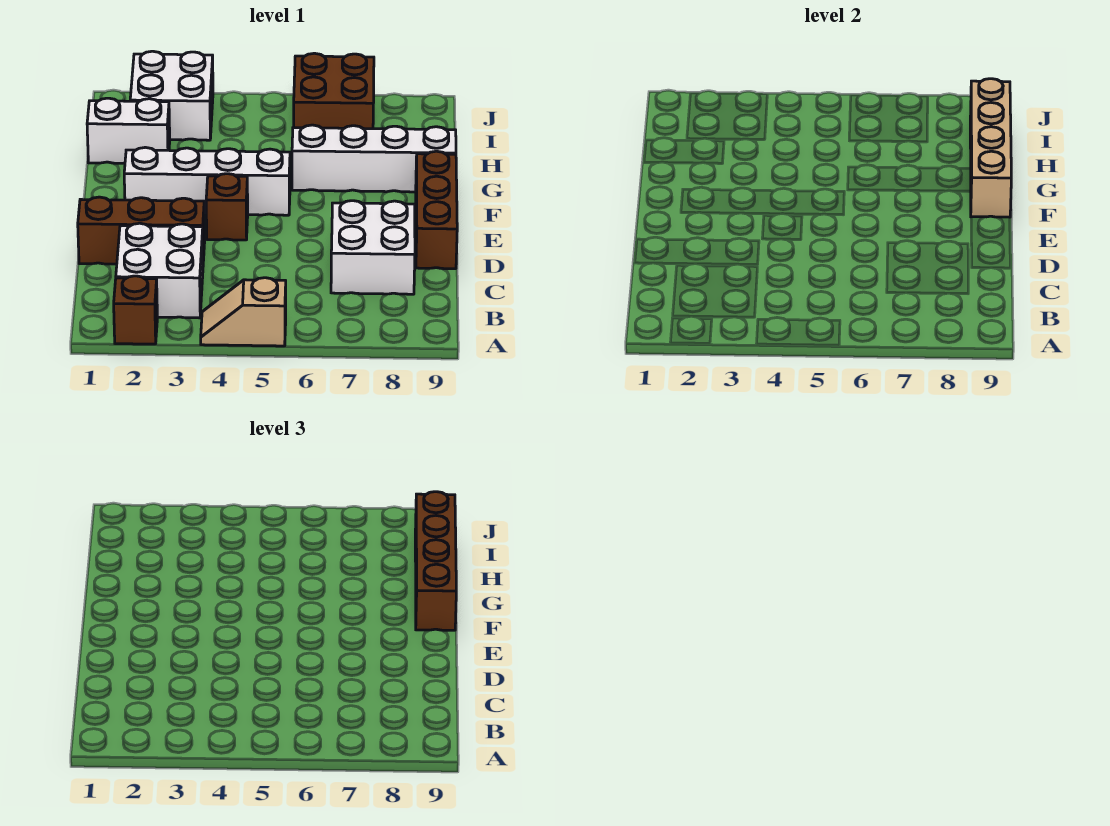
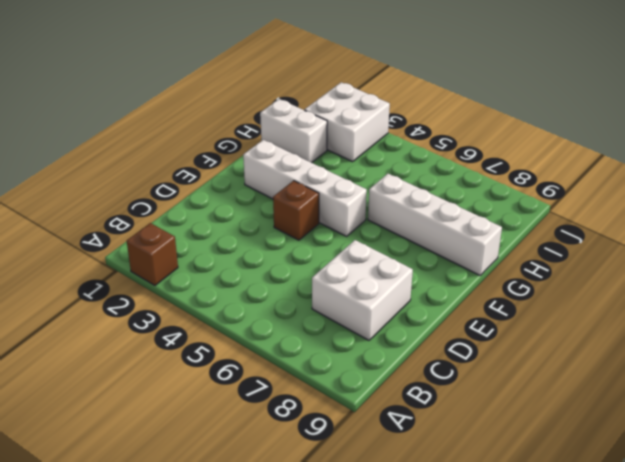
none -> tan 1x2 slope [201,278,286,346]
none -> white 2x2 brick [116,223,203,318]
none -> brown 1x3 brick [78,197,205,264]

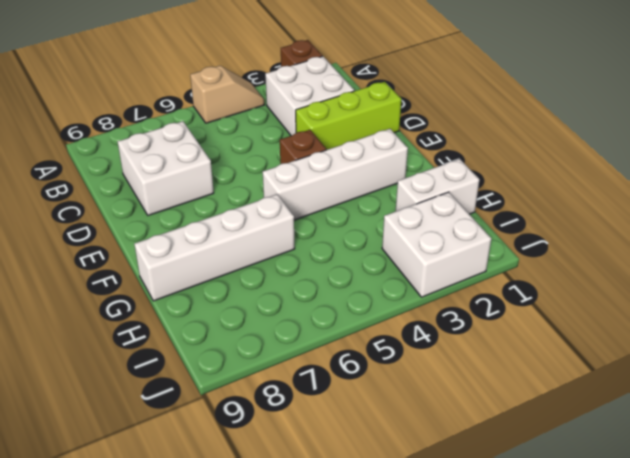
lime 1x3 brick [296,82,401,150] -> brown 1x3 brick [78,197,205,264]
none -> brown 1x3 brick [416,151,457,269]
none -> brown 2x2 brick [294,53,374,129]
none -> tan 1x4 brick [970,79,1011,217]

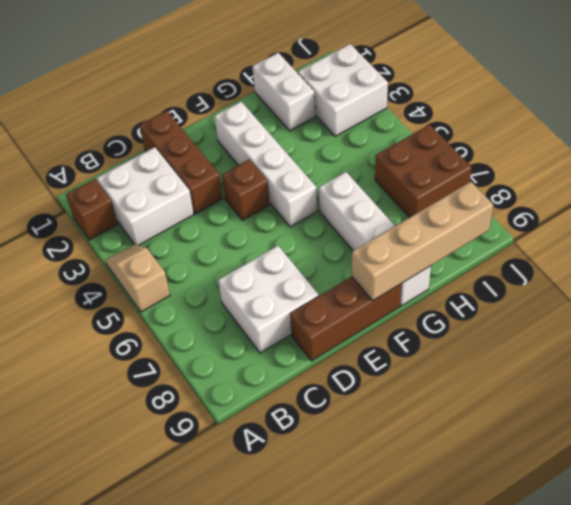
none -> brown 1x4 brick [415,492,456,630]

